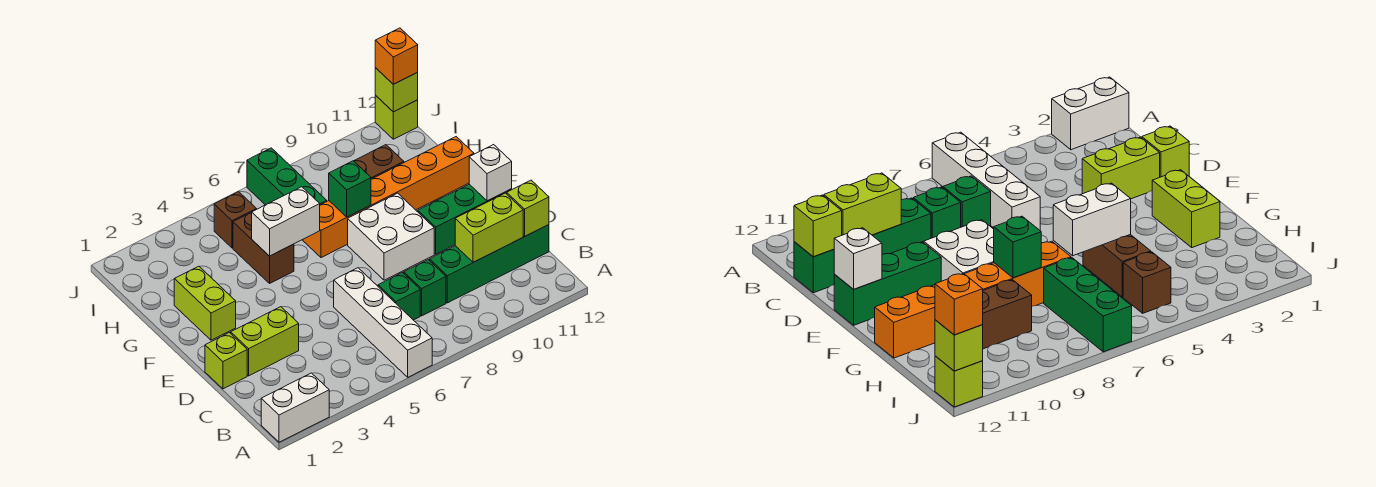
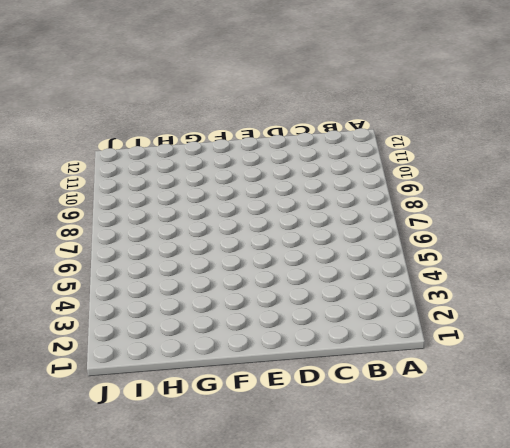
none -> white 1x2 brick [261,373,329,442]
none -> white 1x4 brick [334,268,432,377]
none -> green 1x1 brick [378,273,420,320]

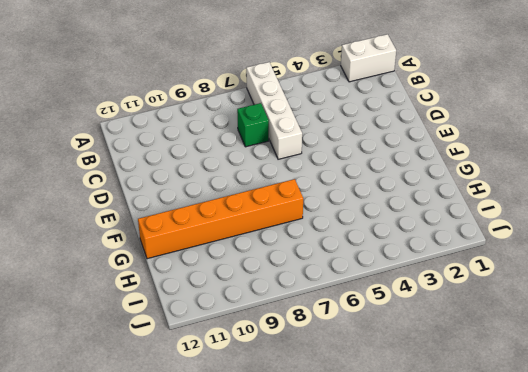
none -> green 1x1 brick [404,260,446,316]
none -> green 1x4 brick [430,225,549,303]
none -> lime 1x1 brick [205,333,247,389]

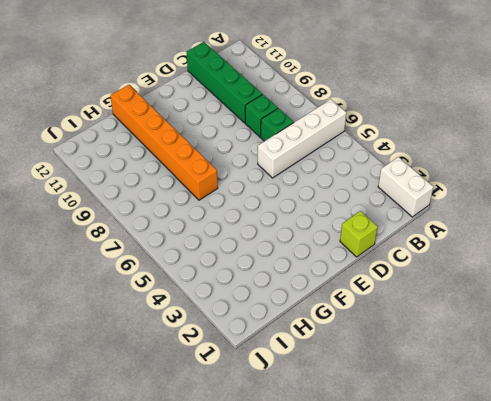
none -> lime 1x2 brick [231,307,299,376]
none -> white 2x2 brick [348,193,434,280]
none -> green 1x3 brick [417,184,512,254]

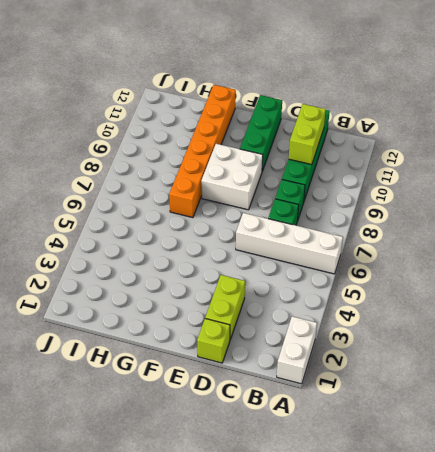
none -> lime 1x2 brick [174,266,236,340]
none -> brown 1x2 brick [233,212,294,283]
none -> green 1x3 brick [247,148,327,205]

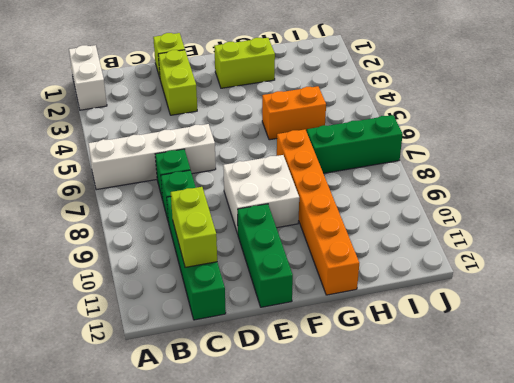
orange 1x2 brick [262,86,326,140] -> brown 1x2 brick [233,212,294,283]
none -> brown 1x2 brick [354,145,404,179]
none -> brown 1x1 brick [214,192,257,248]
none -> lime 1x1 brick [375,96,418,139]

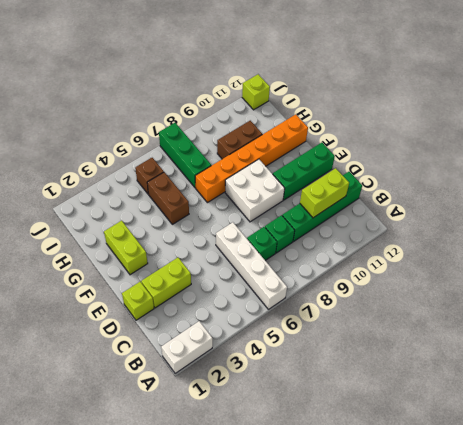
none -> lime 1x1 brick [507,180,549,236]
none -> white 1x1 brick [469,145,512,201]
none -> white 1x2 brick [252,187,320,256]

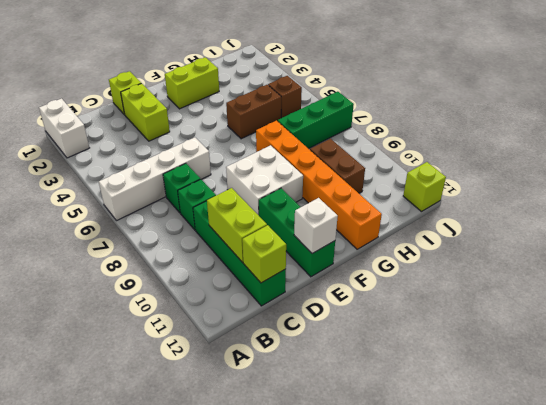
none -> white 1x2 brick [252,187,320,256]
none -> green 1x1 brick [329,161,371,217]
none -> lime 1x1 brick [375,68,418,112]

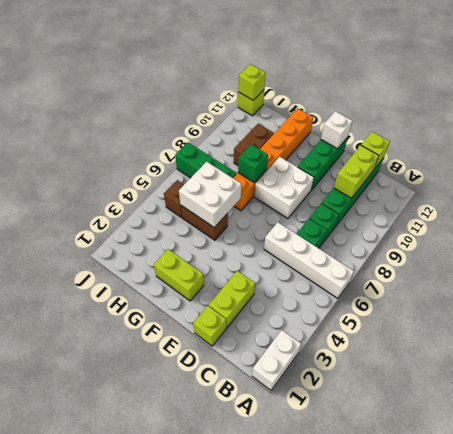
white 2x2 brick [179,162,242,228] -> white 1x2 brick [252,187,320,256]
none -> orange 1x1 brick [375,28,418,84]

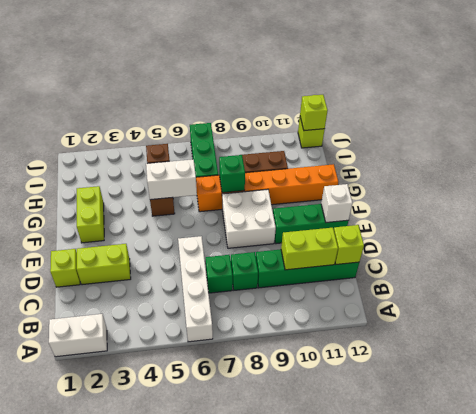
none -> orange 1x1 brick [375,28,418,84]

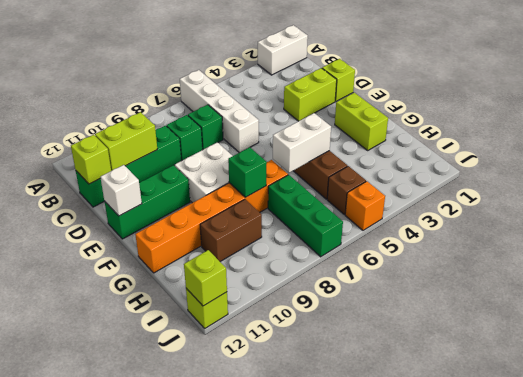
orange 1x1 brick [345,181,385,230] -> orange 1x1 brick moved to [375,28,418,84]

